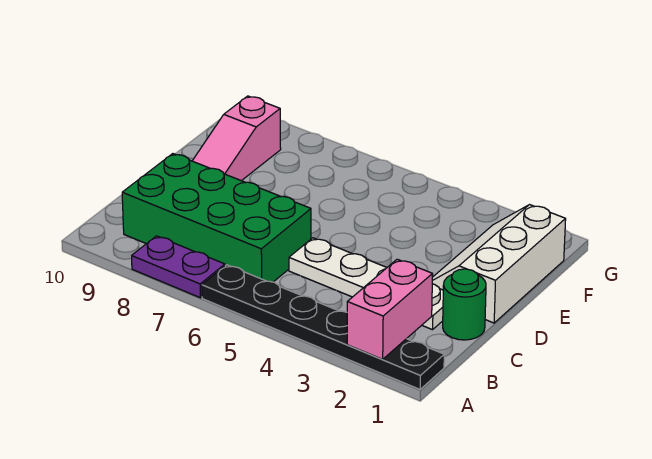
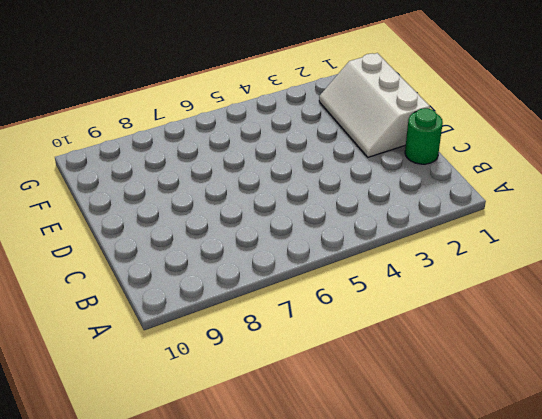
none -> black 1x6 plate [202,265,444,389]
none -> purple 1x2 plate [132,236,225,298]

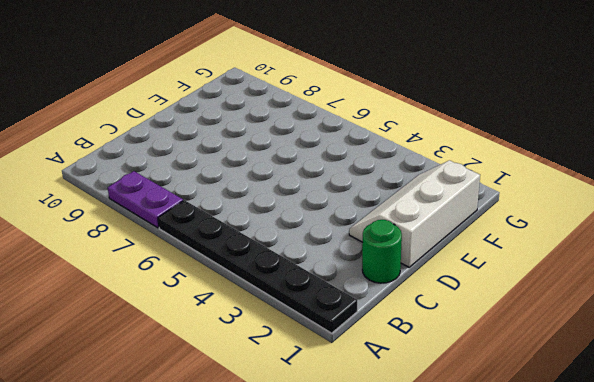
none -> green 2x4 brick [122,154,311,282]
none -> white 1x4 plate [289,238,443,330]

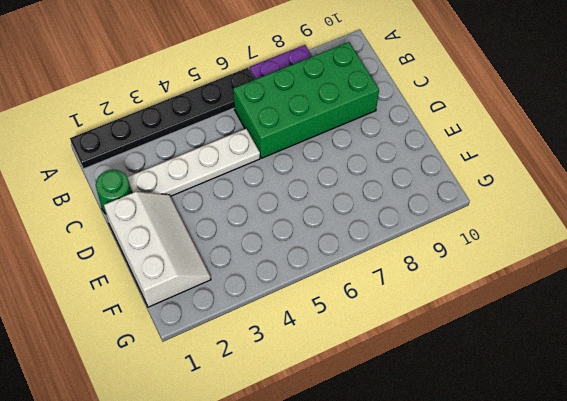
none -> pink 1x3 slope [193,96,281,181]
none -> pink 1x2 brick [347,259,433,359]

